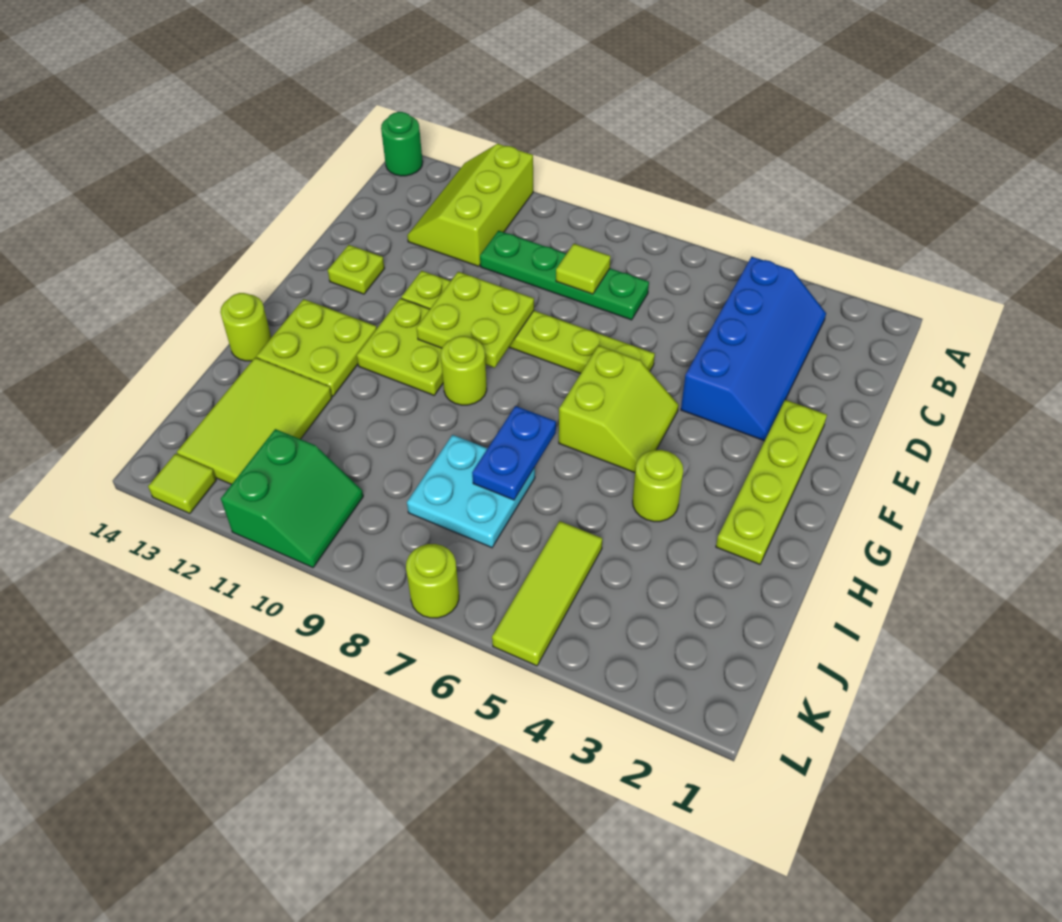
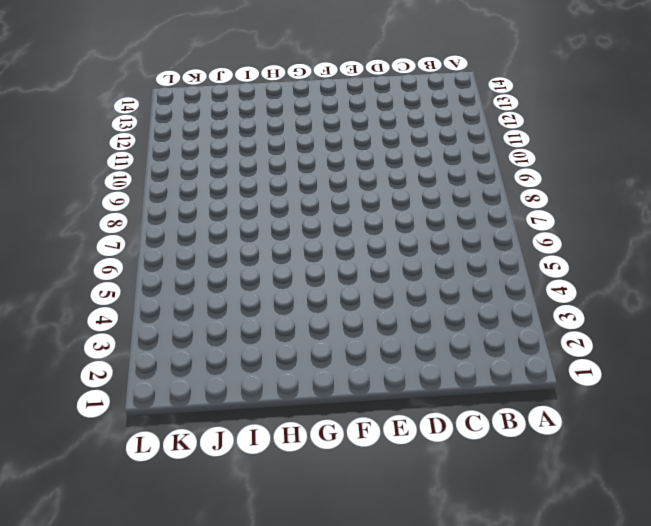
none -> lime 2x3 slope [407,144,533,266]
none -> green 1x1 round brick [381,112,423,176]
none -> blue 2x4 slope [681,257,826,441]

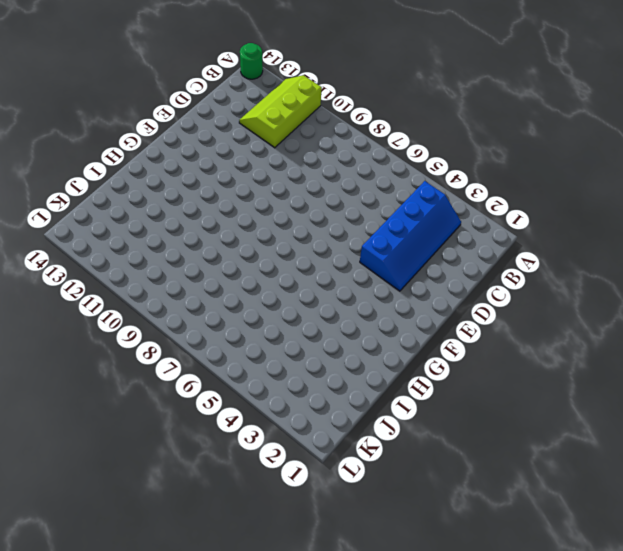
none -> green 1x4 plate [480,231,649,320]
none -> lime 1x4 plate [716,400,827,564]
none -> lime 1x6 plate [401,271,655,374]

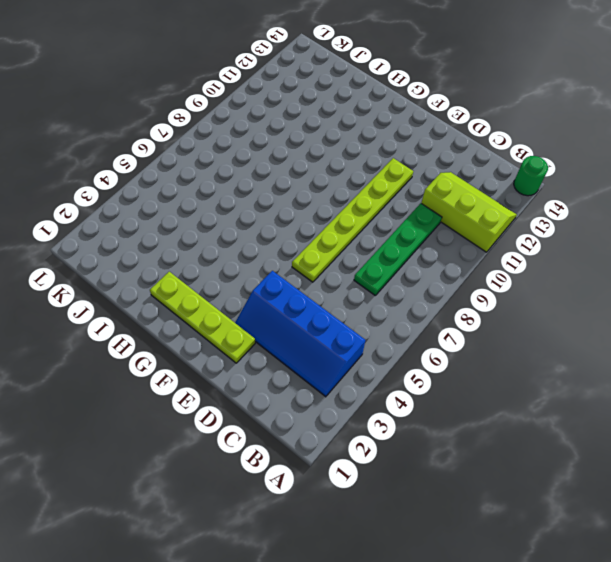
none -> lime 1x1 plate [328,245,385,294]
none -> lime 2x2 slope [559,345,679,473]
none -> lime 2x2 plate [357,298,443,395]

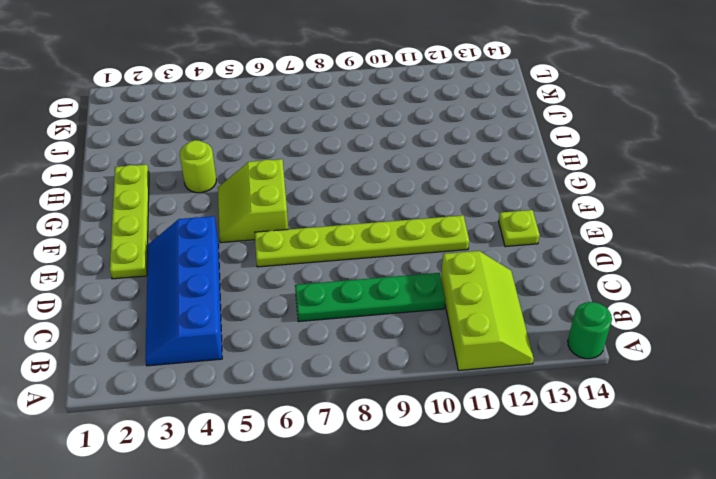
none -> lime 2x2 plate [357,298,443,395]
none -> lime 1x1 round brick [441,336,487,405]
none -> lime 2x2 plate [256,299,377,396]

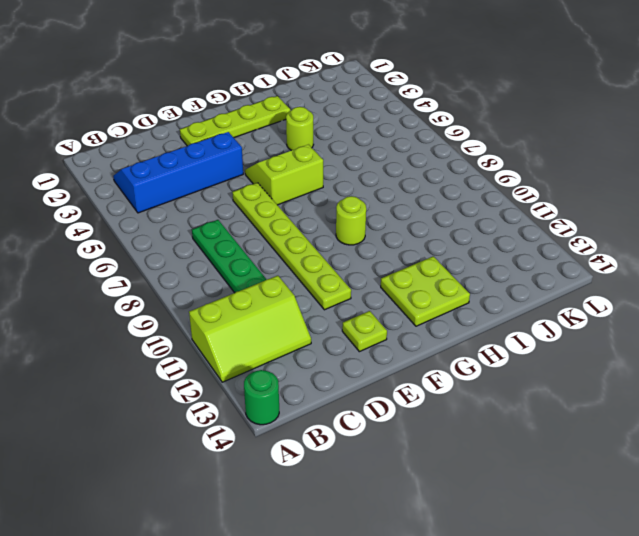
none -> lime 2x2 plate [357,298,443,395]
none -> lime 1x1 round brick [220,293,271,361]
none -> cyan 2x2 plate [407,435,535,548]

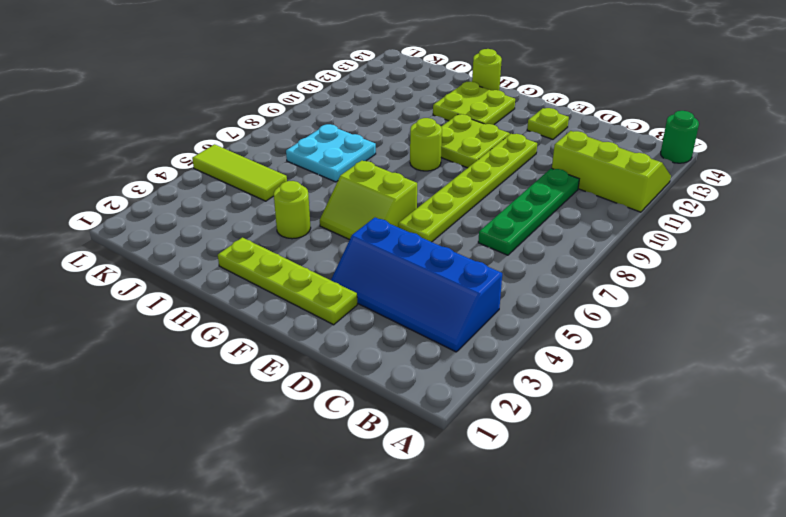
none -> lime 2x3 tile [177,357,332,485]
none -> green 2x2 slope [221,429,363,568]
none -> lime 1x1 round brick [406,544,459,618]

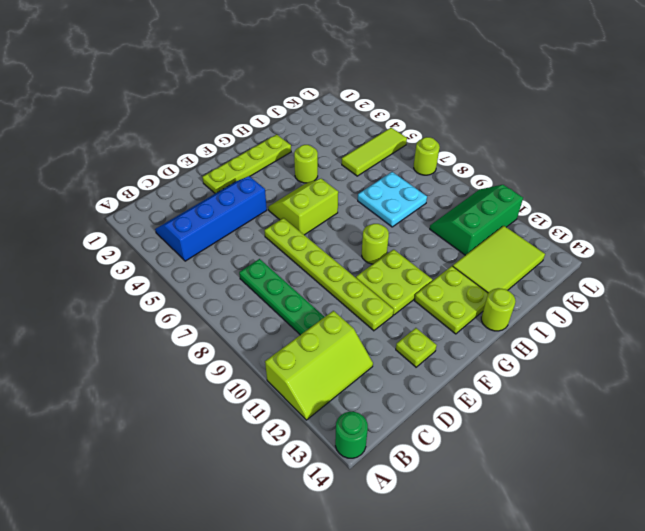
green 2x3 slope [430,185,523,255] -> green 2x2 slope [221,429,363,568]
none -> lime 1x1 tile [148,454,216,514]
none -> lime 1x1 tile [556,244,611,294]
none -> lime 2x2 plate [416,272,534,368]

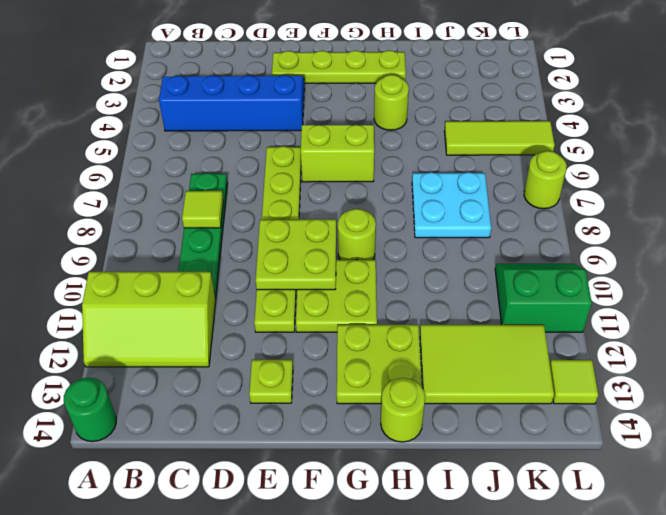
none -> blue 1x2 plate [472,406,556,500]

